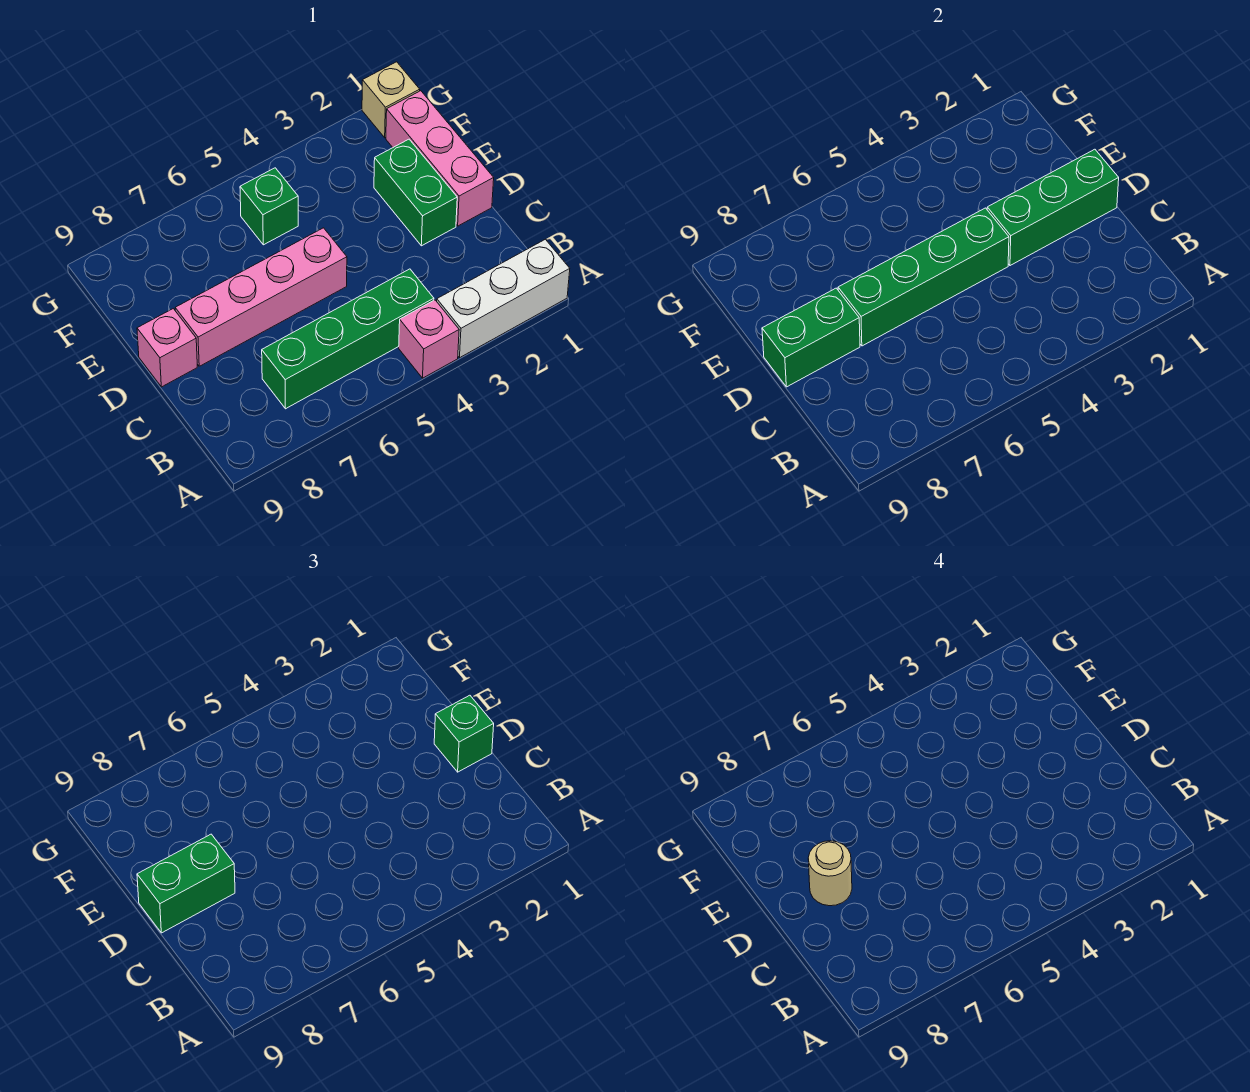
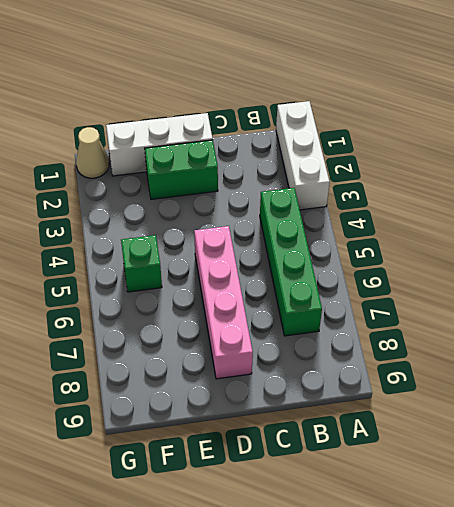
white 1x3 brick [106,113,213,176] -> pink 1x3 brick [386,91,494,226]
tan 1x1 cone [76,127,109,178] -> tan 1x1 brick [362,62,420,138]
none -> pink 1x1 brick [399,300,459,378]
none -> pink 1x1 brick [137,309,197,387]
none -> green 1x3 brick [987,149,1119,266]

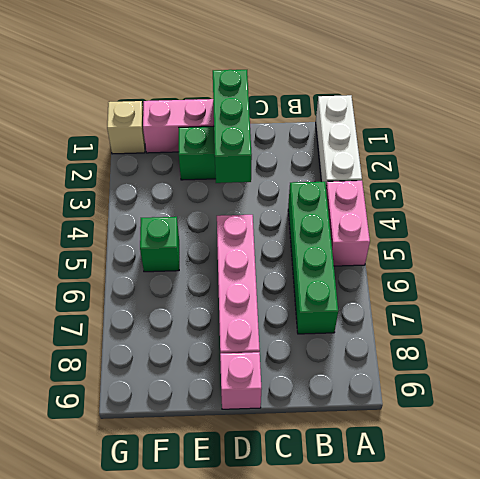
pink 1x2 brick [326,181,370,266] -> pink 1x1 brick [399,300,459,378]
none -> green 1x4 brick [838,208,1009,346]
none -> green 1x2 brick [762,288,860,387]
none -> green 1x1 brick [434,695,494,772]

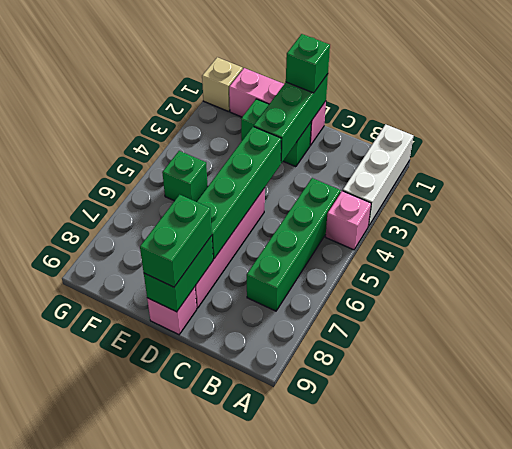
none -> tan 1x1 round brick [808,841,852,906]

